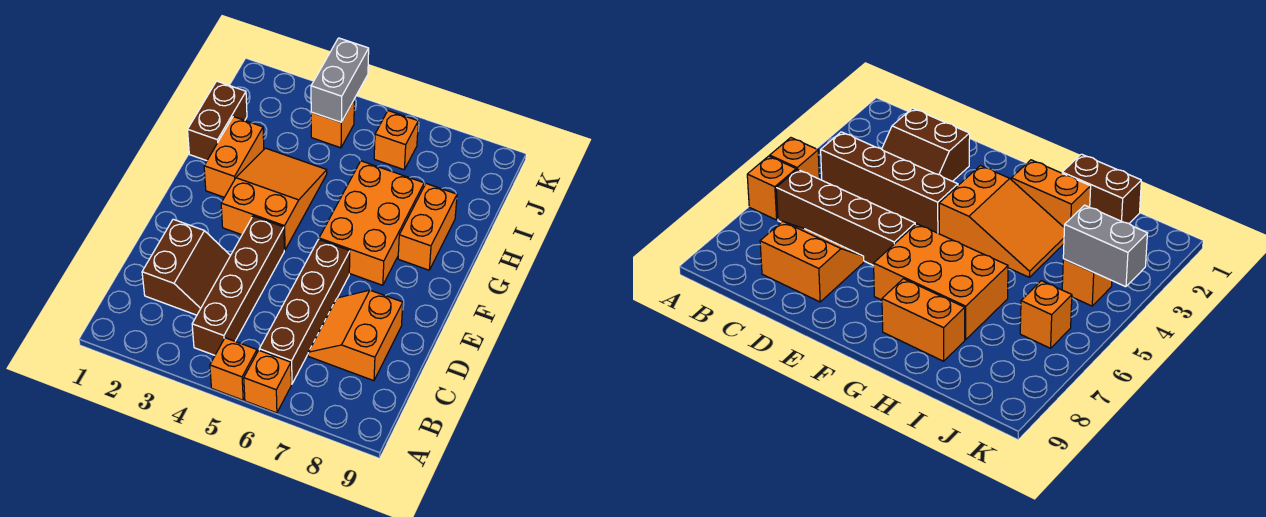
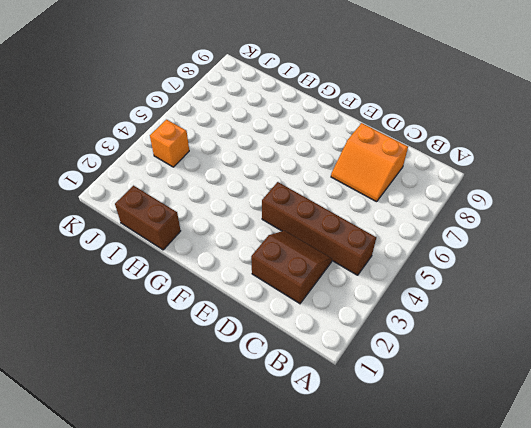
none -> orange 1x1 brick [210,338,257,400]
none -> orange 1x1 brick [244,350,291,413]
none -> brown 1x4 brick [259,239,350,384]

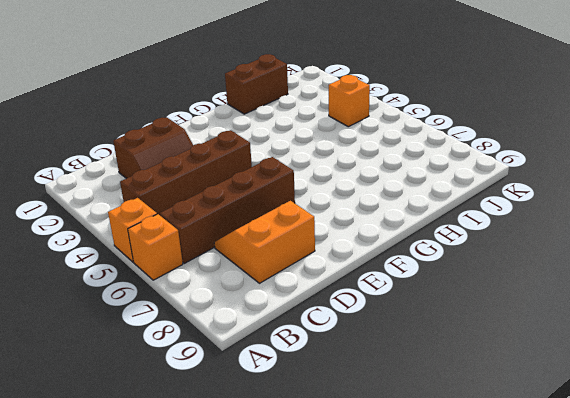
none -> orange 2x3 slope [221,148,327,250]
none -> orange 2x3 brick [319,161,424,285]
none -> orange 1x2 brick [204,117,264,197]

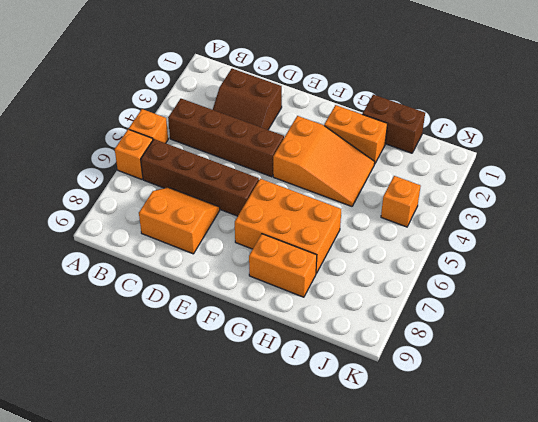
none -> orange 1x1 brick [374,111,418,170]
none -> grey 1x2 brick [311,38,369,122]

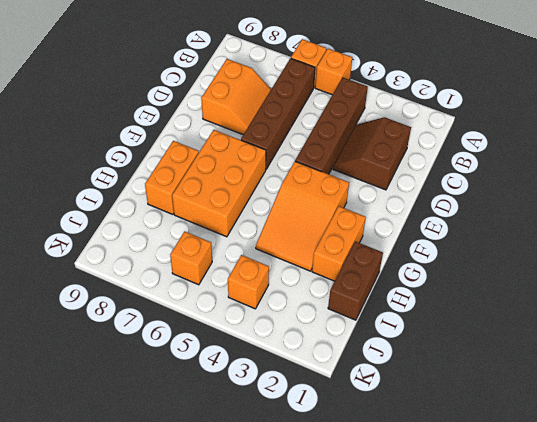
none -> grey 1x2 brick [311,38,369,122]

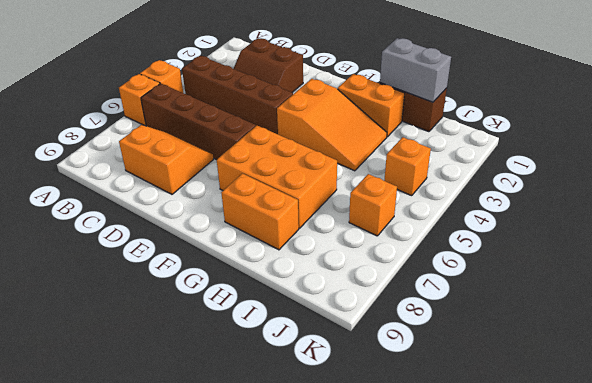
grey 1x2 brick [380,38,451,102] -> grey 1x2 brick moved to [311,38,369,122]

